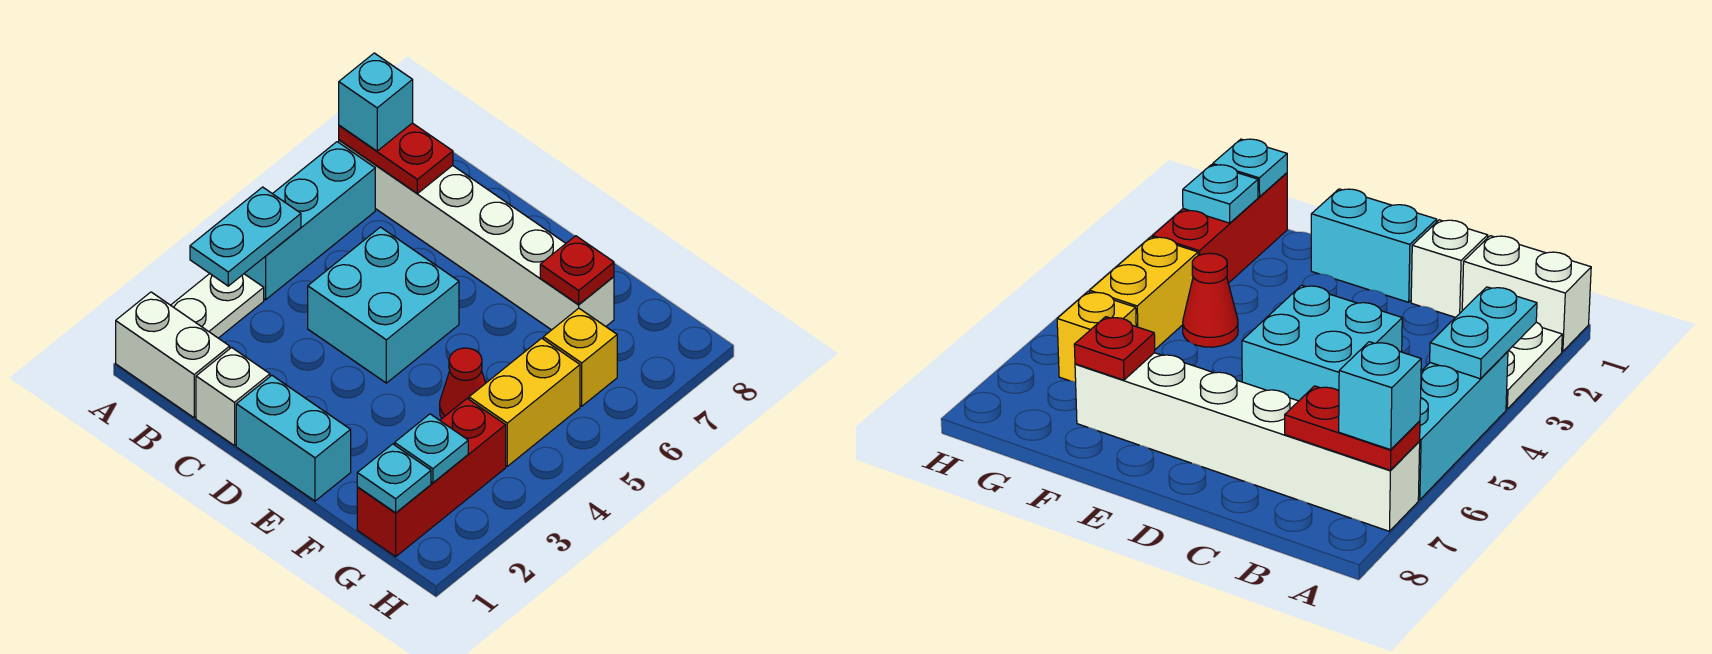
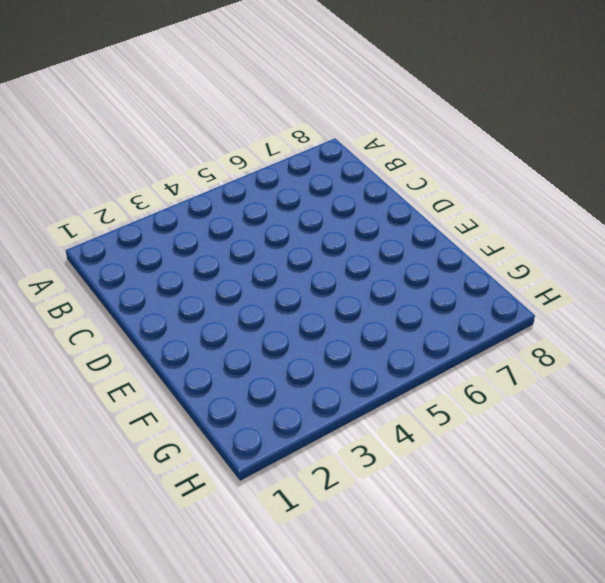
none -> white 1x2 brick [116,292,230,418]
none -> white 1x2 plate [171,274,264,338]
none -> cyan 1x3 brick [244,142,375,300]

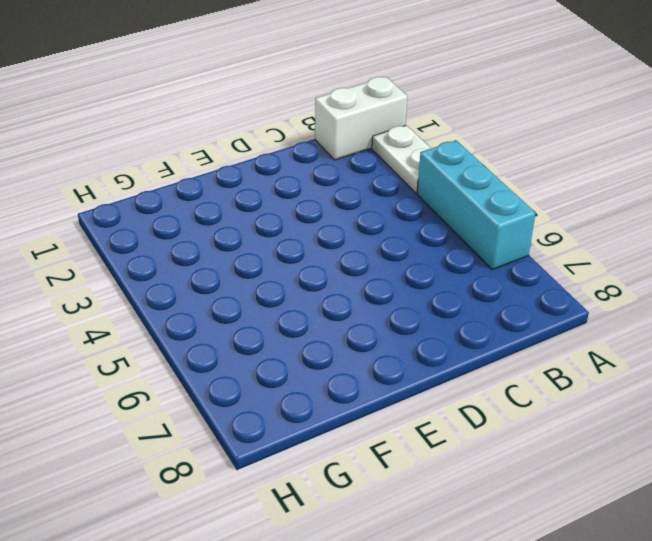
none -> white 1x6 brick [339,140,614,330]
none -> white 1x1 brick [196,348,270,446]
none -> cyan 2x2 brick [308,227,459,383]

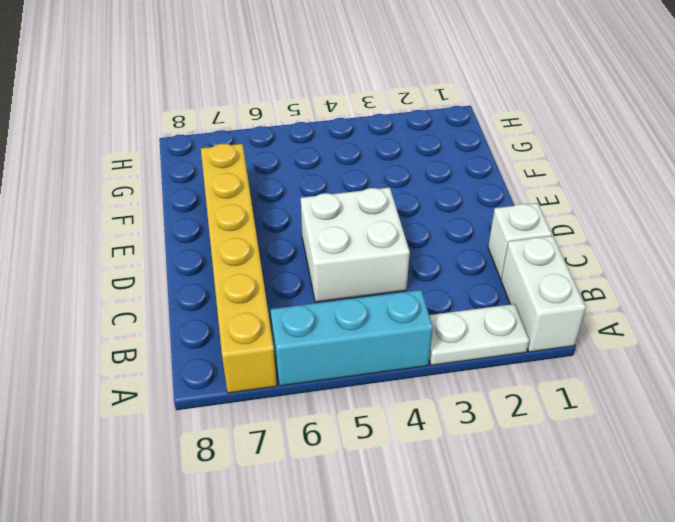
yellow 1x6 brick [201,144,277,393] -> white 1x6 brick [339,140,614,330]
white 2x2 brick [301,188,410,302] -> cyan 2x2 brick [308,227,459,383]
none -> cyan 1x2 brick [236,375,351,501]
none -> red 1x1 cone [440,348,485,418]
none -> red 1x3 brick [357,399,506,557]

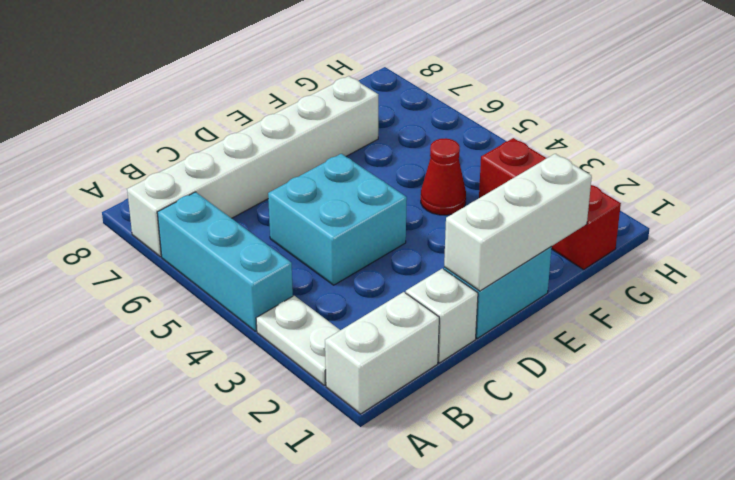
white 1x3 brick [444,154,592,291] -> none
none -> yellow 1x2 brick [469,338,580,466]
none -> yellow 1x1 brick [543,308,617,406]
none -> cyan 1x2 plate [190,187,301,286]

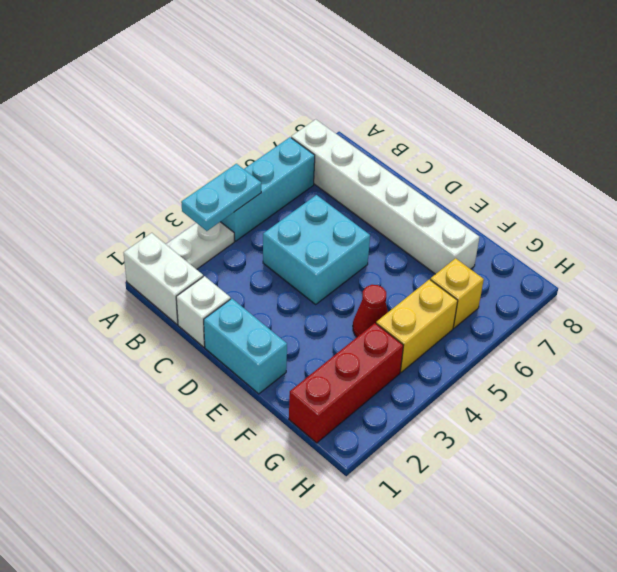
none -> red 1x2 plate [339,123,453,193]
none -> red 1x1 plate [540,236,614,304]
none -> cyan 1x1 plate [357,444,431,513]

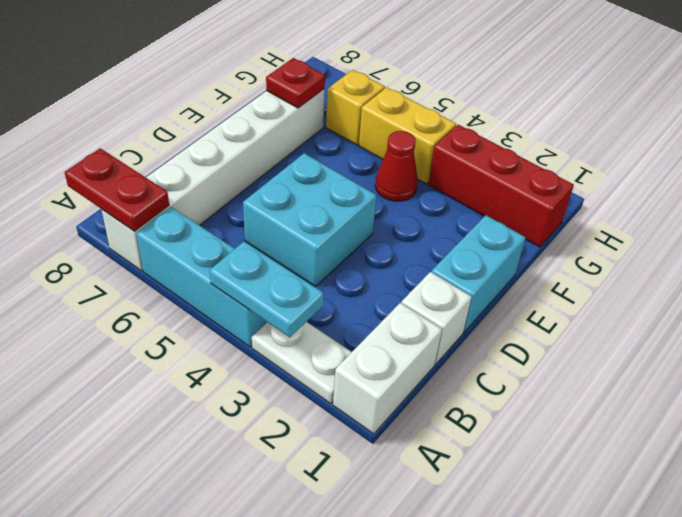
red 1x2 plate [65,148,169,231] -> red 1x2 plate turned to [339,123,453,193]
none -> cyan 1x1 plate [357,444,431,513]
none -> cyan 1x1 plate [395,414,468,483]
none -> cyan 1x1 brick [339,53,413,151]

